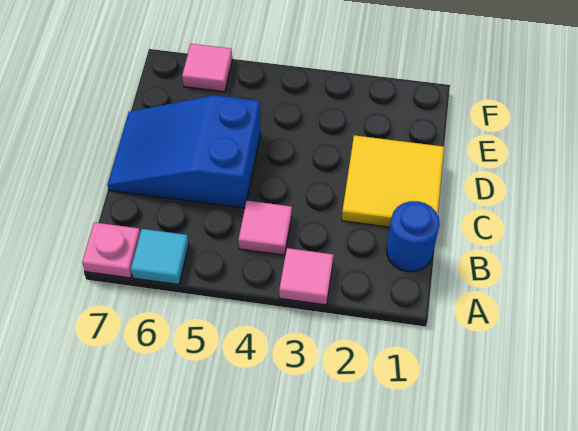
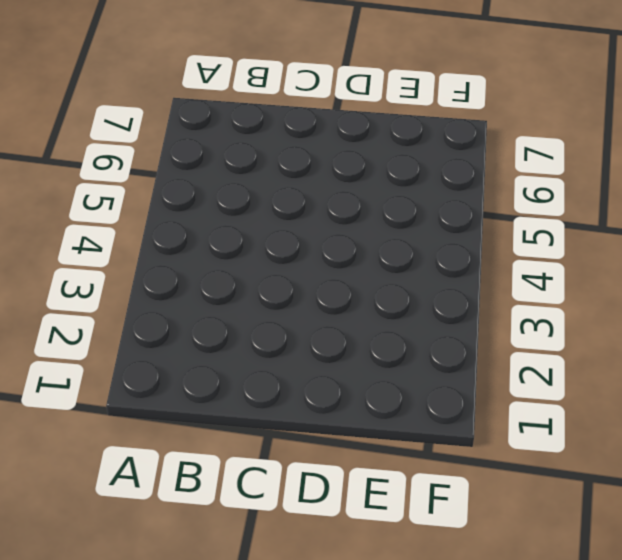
none -> pink 1x1 tile [279,248,333,305]
none -> cyan 1x1 tile [131,229,189,285]

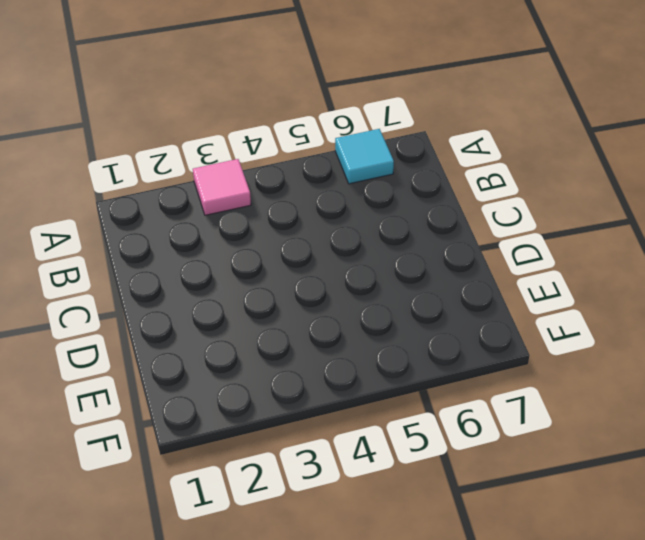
none -> pink 1x1 plate [82,222,140,278]
none -> blue 1x1 round brick [387,201,440,272]

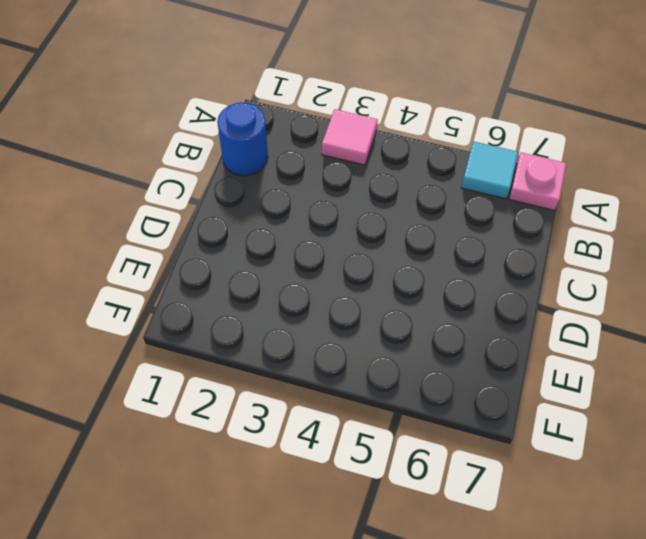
none -> pink 1x1 tile [238,201,292,255]
none -> yellow 2x2 tile [342,135,444,227]

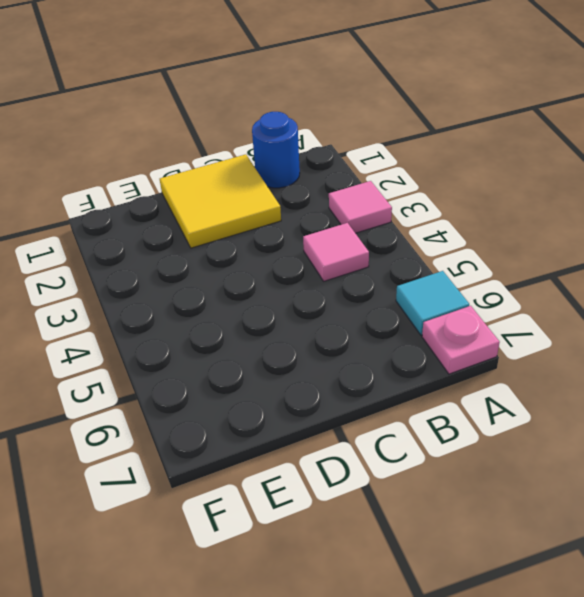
none -> blue 2x3 slope [108,95,261,208]
none -> pink 1x1 tile [182,44,232,92]

